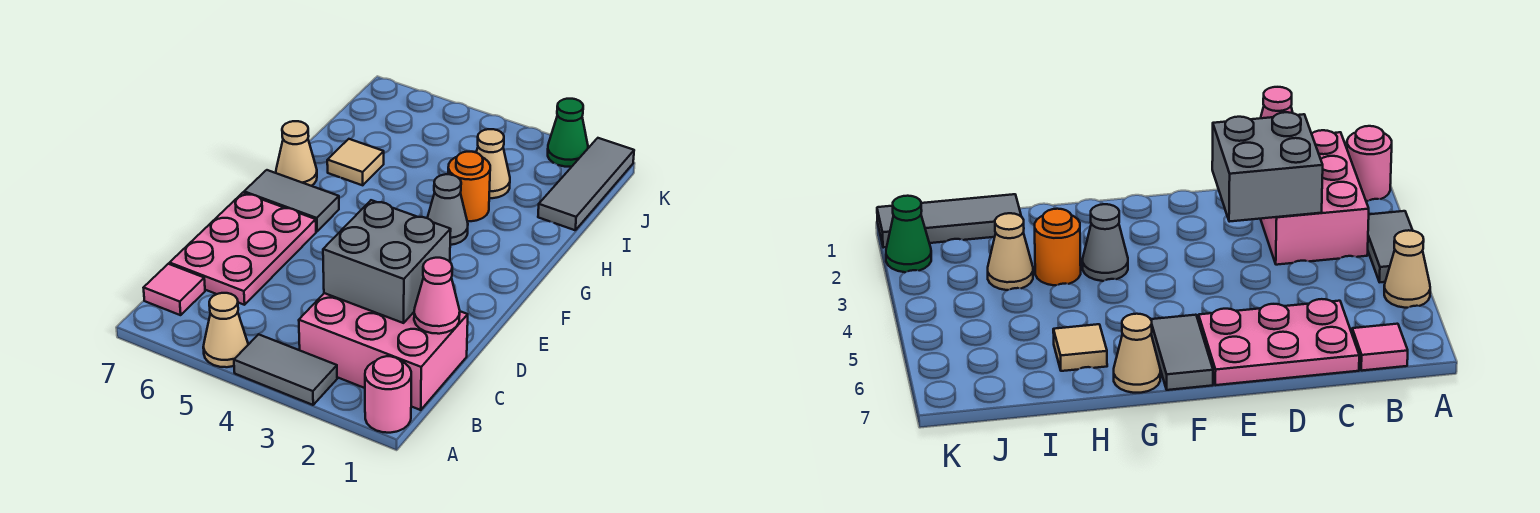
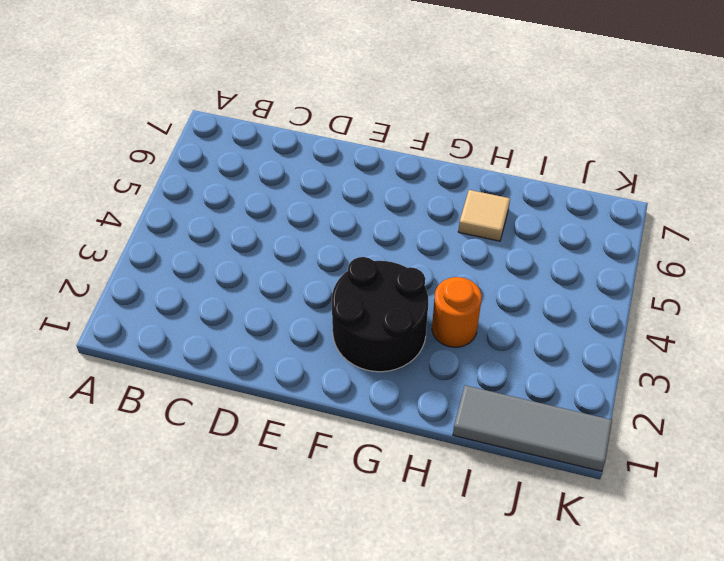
black 2x2 round brick [332,257,428,372] -> grey 1x1 cone [428,174,468,245]
none -> pink 1x1 round brick [365,356,411,433]
none -> grey 1x2 tile [234,334,337,405]
none -> tan 1x1 cone [203,293,248,367]

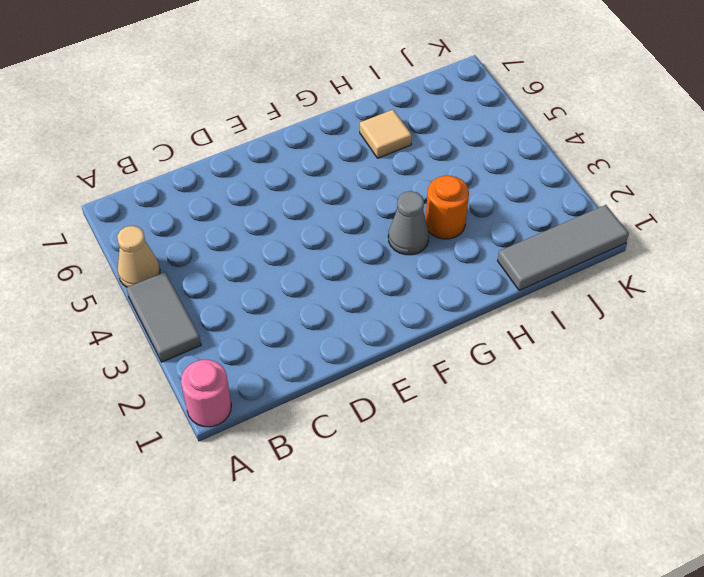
none -> pink 2x3 brick [299,293,468,410]
none -> pink 1x1 tile [144,264,205,315]
none -> pink 2x3 plate [170,193,316,305]

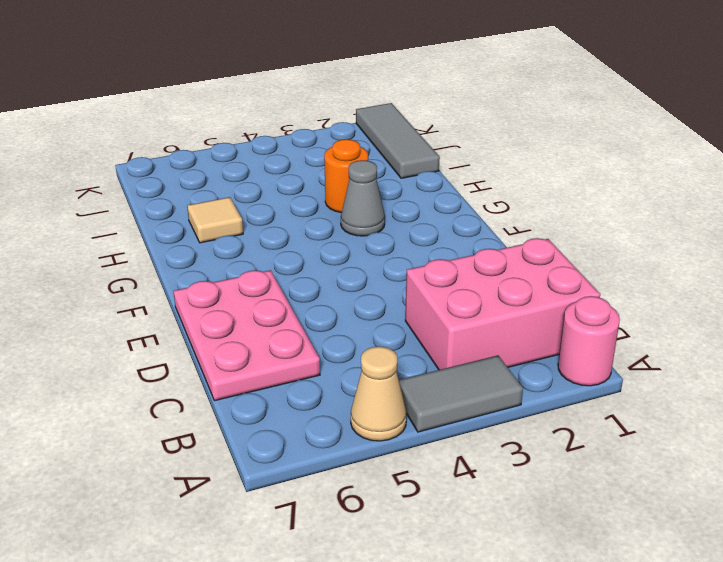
none -> pink 1x1 tile [144,264,205,315]
none -> grey 1x2 tile [244,170,339,231]
none -> tan 1x1 cone [276,121,317,186]

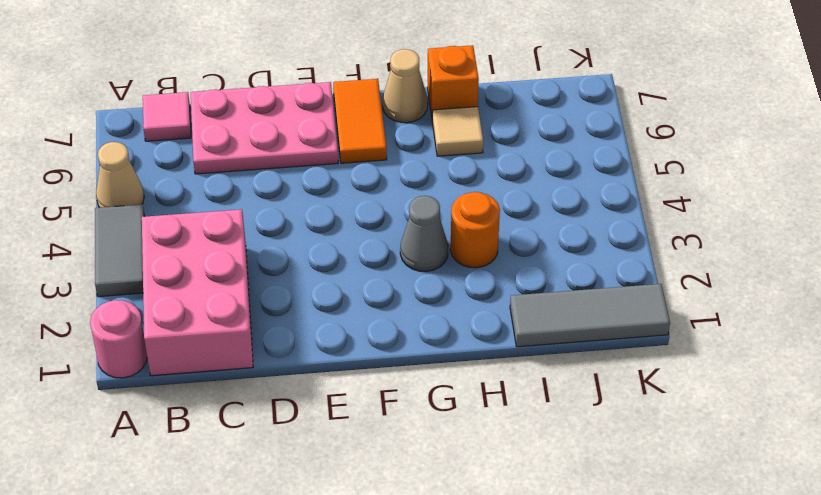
orange 1x2 tile [333,79,387,163] -> grey 1x2 tile [244,170,339,231]
orange 1x1 brick [428,45,479,116] -> none
none -> tan 1x1 cone [476,129,510,198]
none -> green 1x1 cone [548,99,588,167]
none -> pink 1x1 cone [414,258,460,334]

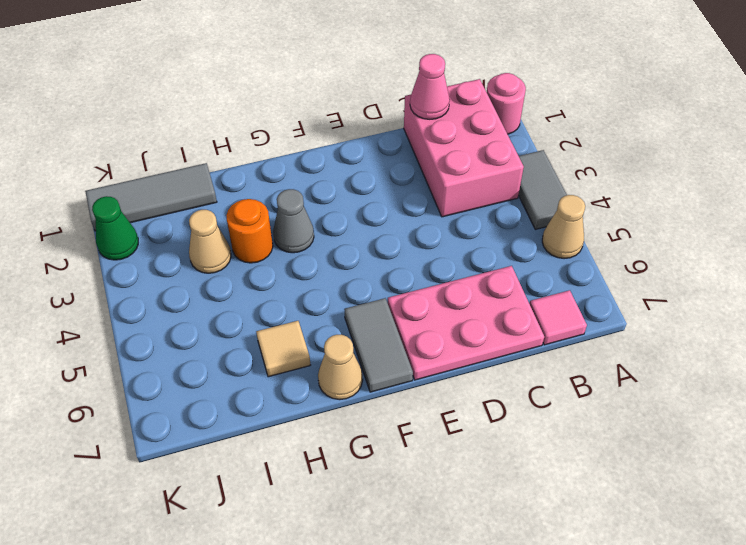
none -> grey 2x2 brick [323,200,451,323]

